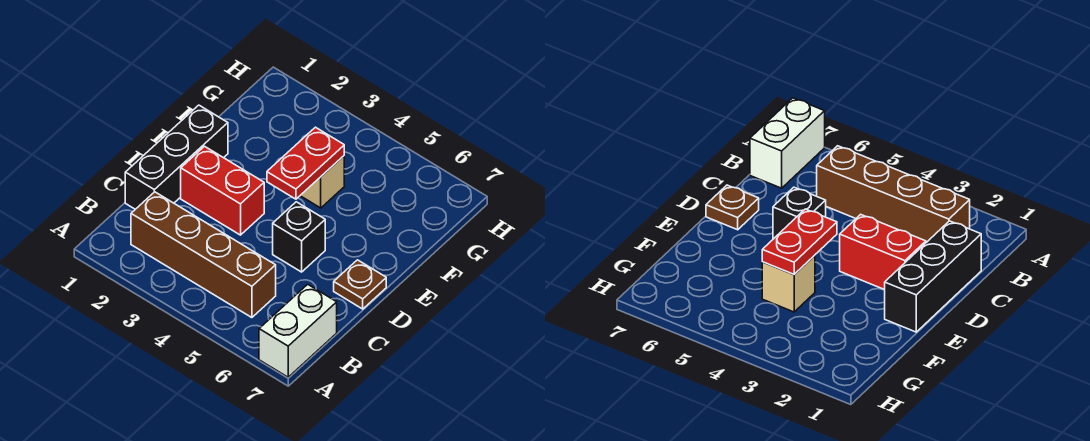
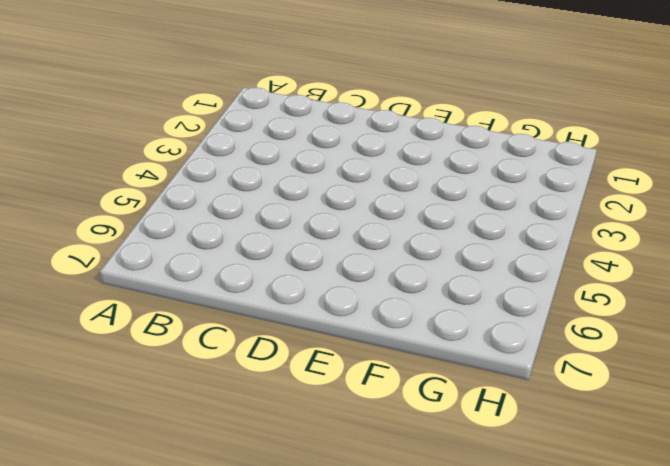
none -> white 1x2 brick [259,284,337,377]
none -> brown 1x4 brick [131,192,276,318]

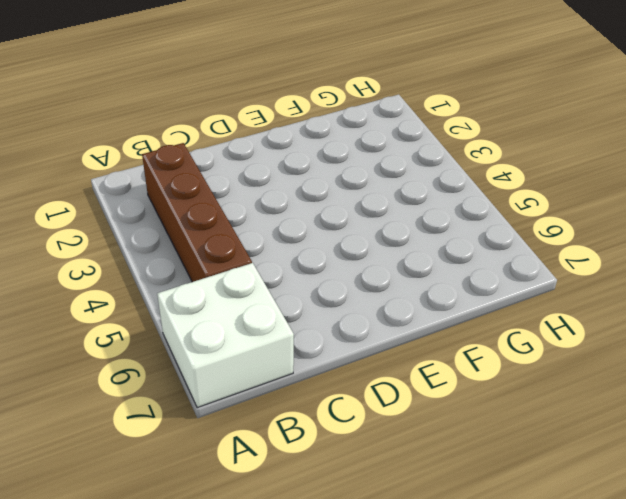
white 2x2 brick [157,263,294,408] -> white 1x2 brick [259,284,337,377]
none -> black 1x3 brick [125,105,228,209]
none -> red 1x2 brick [181,146,264,235]

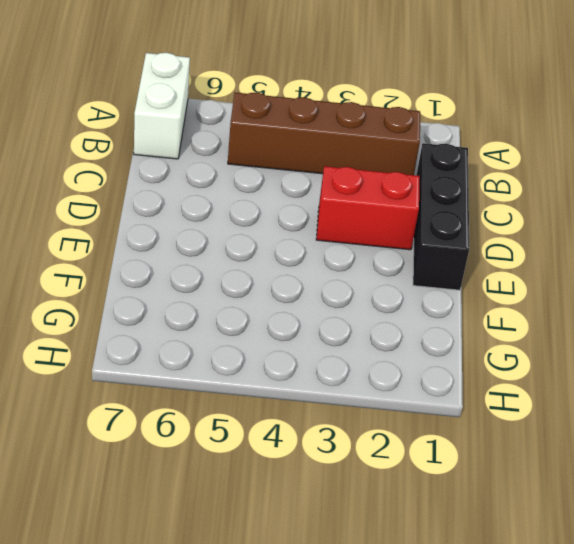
none -> black 1x1 brick [273,202,325,272]
none -> brown 1x1 plate [334,260,386,309]

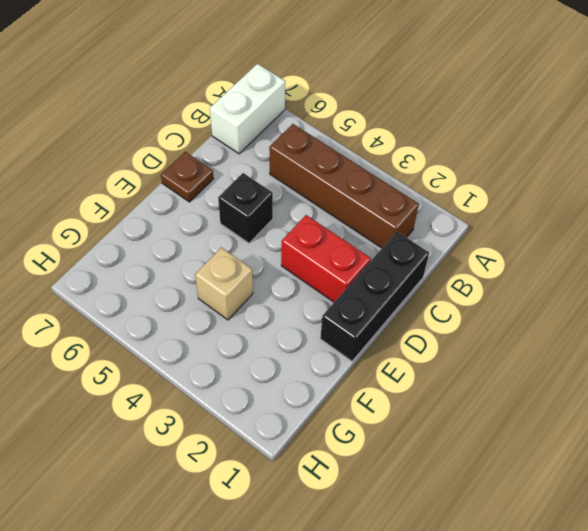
none -> red 1x2 plate [267,127,344,199]

